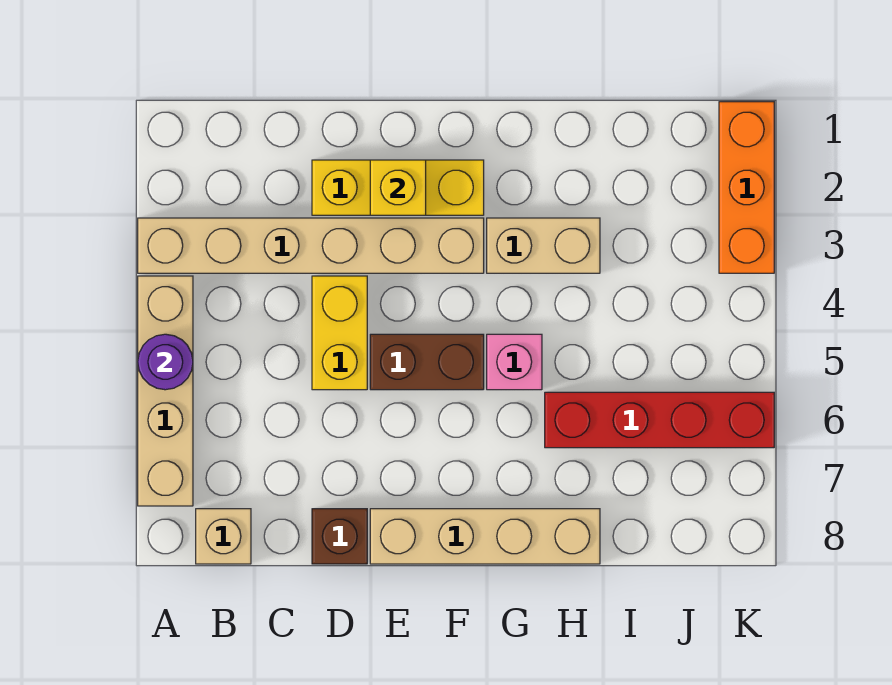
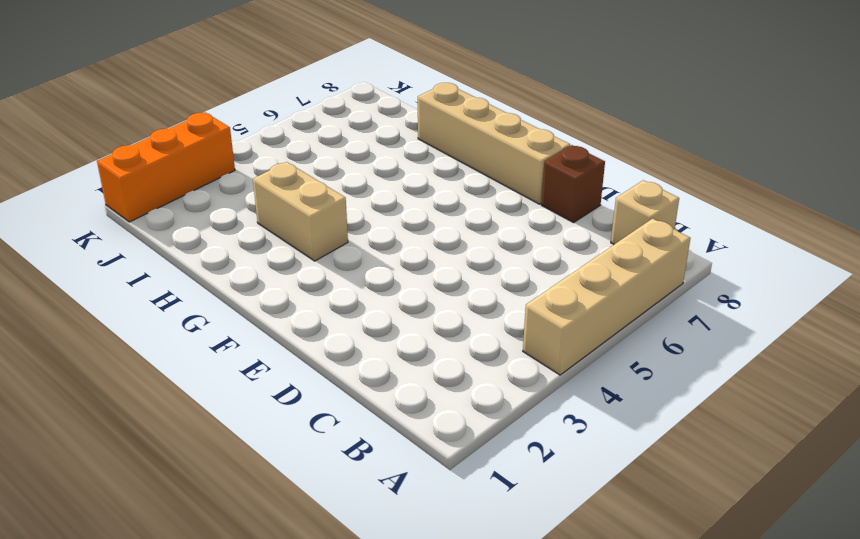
none -> tan 1x6 brick [138,218,484,273]
none -> yellow 1x3 brick [312,160,484,215]
none -> yellow 1x2 brick [312,276,367,390]

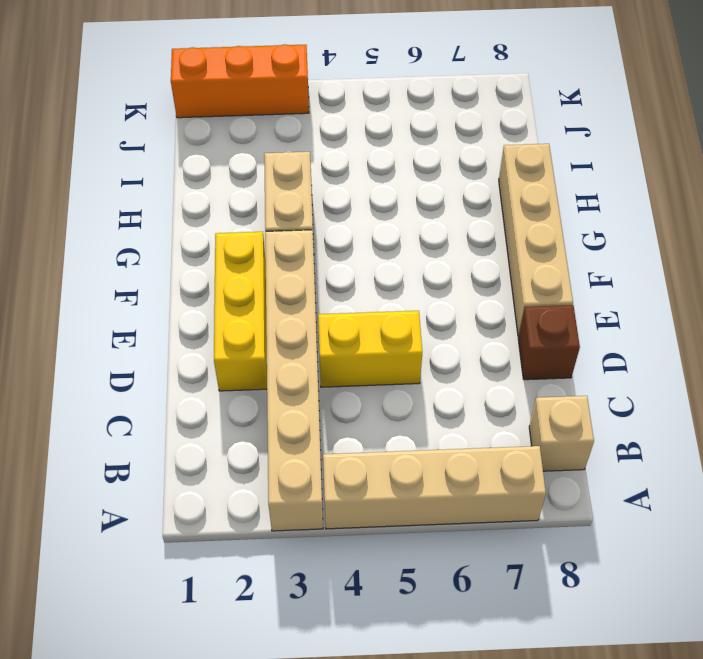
none -> brown 1x2 brick [370,334,484,390]
none -> pink 1x1 brick [487,334,542,390]
none -> red 1x4 brick [545,392,774,448]

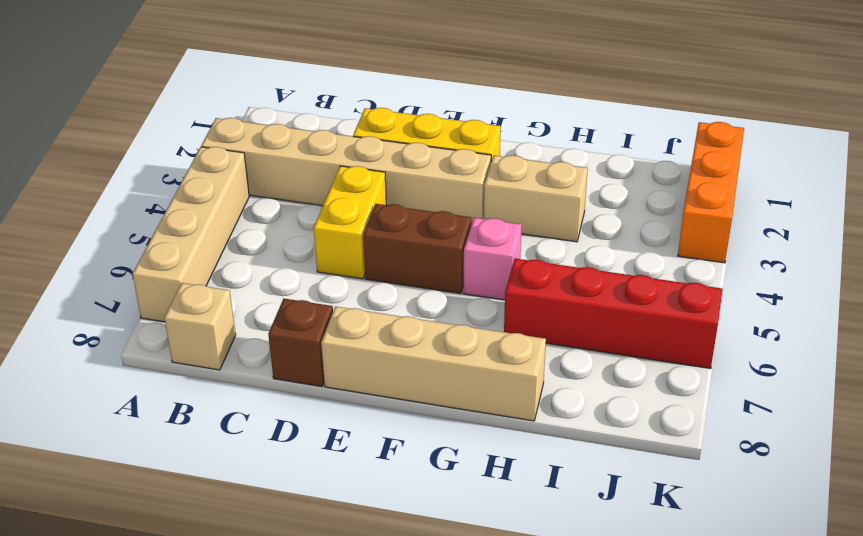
none -> purple 1x1 round brick [138,334,193,390]
none -> yellow 1x1 brick [370,160,426,215]

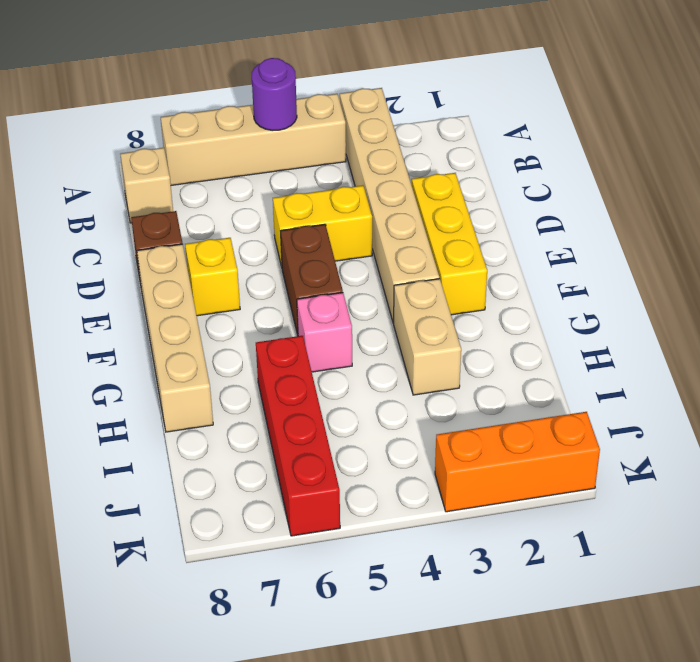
yellow 1x1 brick [185,238,240,316] -> yellow 1x1 brick moved to [370,160,426,215]

